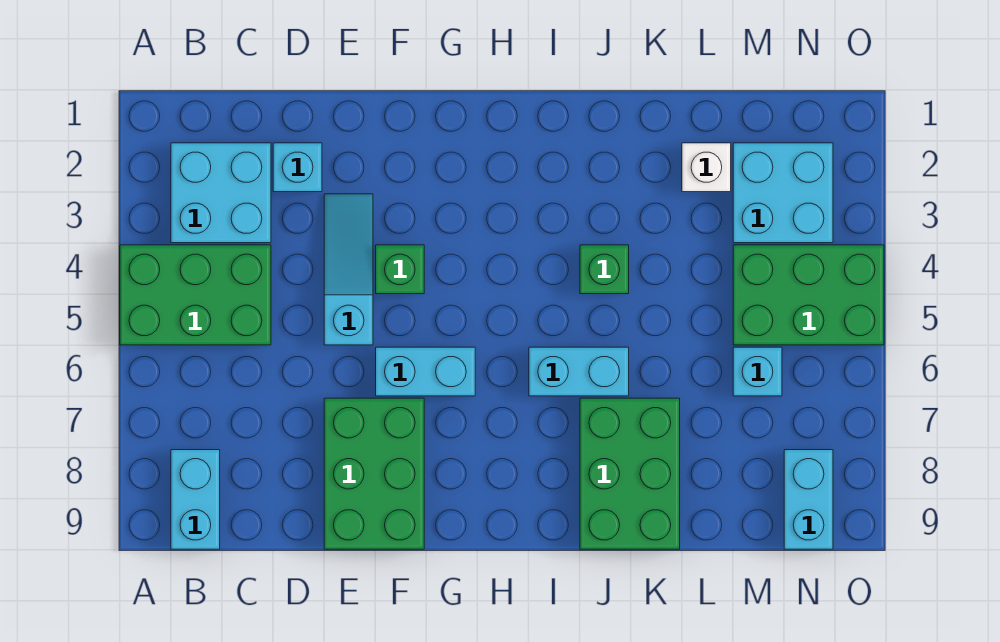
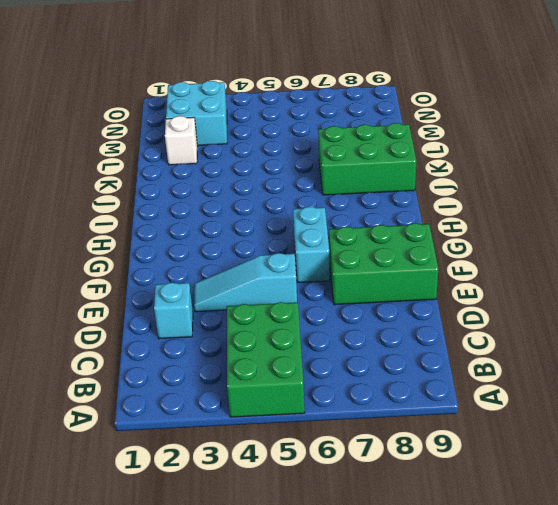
none -> cyan 2x2 brick [171,143,271,243]
none -> cyan 1x2 brick [171,450,220,549]
none -> green 1x1 brick [376,245,424,294]

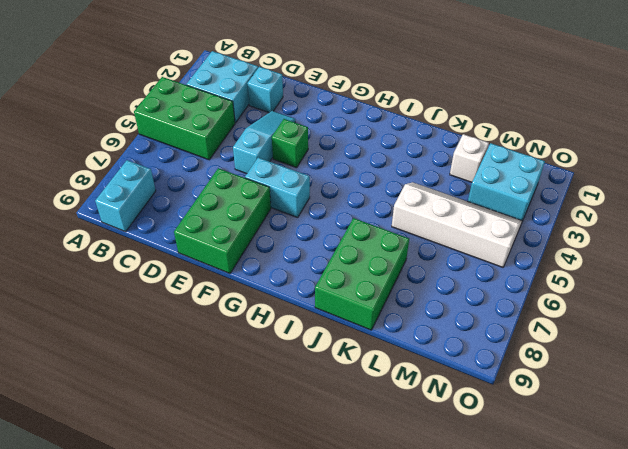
white 2x4 slope [392,182,522,267] -> green 2x3 brick [733,245,884,345]
none -> cyan 1x2 brick [529,347,629,396]
none -> green 1x1 brick [580,245,629,294]
none -> cyan 1x1 brick [733,347,782,396]

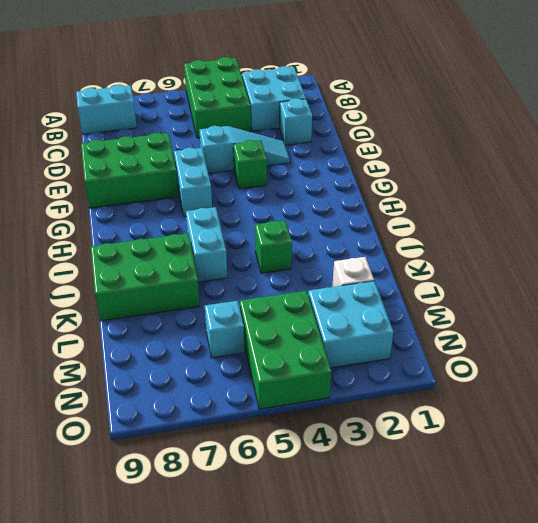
none -> cyan 1x2 brick [784,450,833,549]

